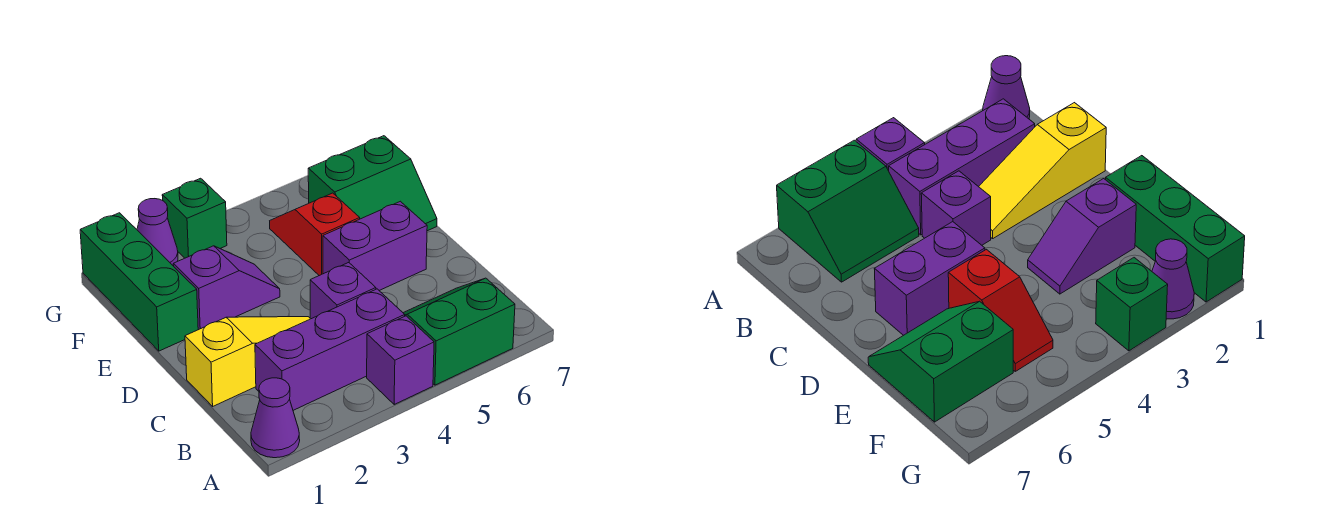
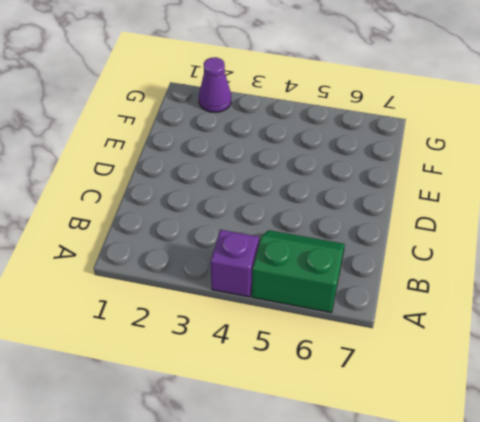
none -> purple 1x1 cone [251,378,300,458]
none -> purple 1x3 brick [255,289,405,410]
none -> yellow 1x3 slope [185,317,310,406]

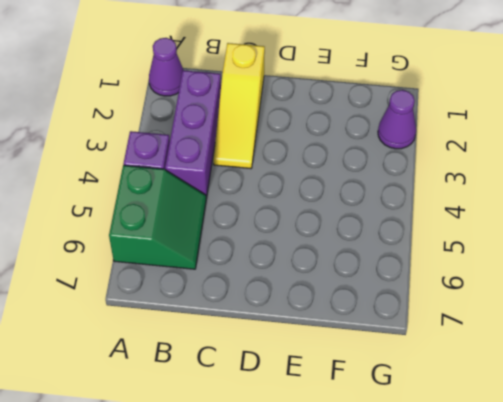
none -> purple 1x1 brick [310,263,376,319]
none -> purple 1x2 brick [323,201,427,290]
none -> green 1x3 brick [80,213,198,351]

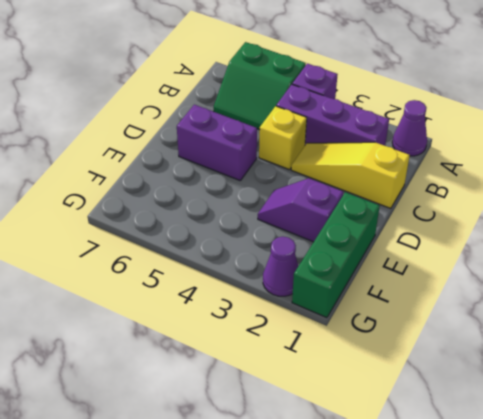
yellow 1x1 brick [259,106,307,170] -> purple 1x1 brick [310,263,376,319]
none -> red 1x2 slope [270,193,360,276]
none -> green 2x2 slope [308,136,437,231]
none -> green 1x1 brick [162,178,227,258]

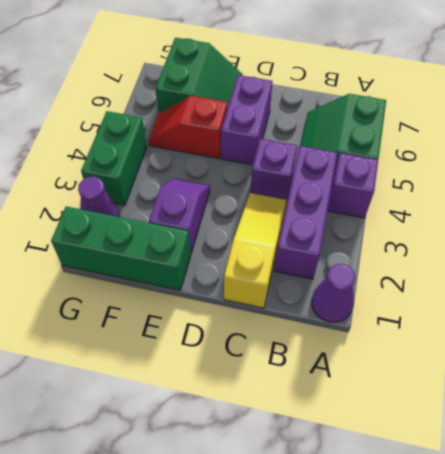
green 1x2 brick [81,111,147,205] -> green 1x1 brick [162,178,227,258]

